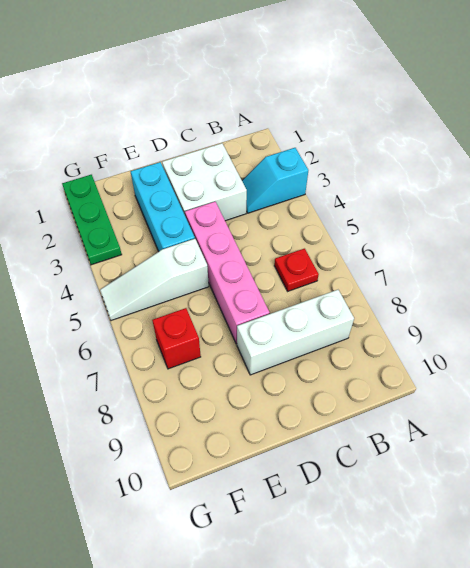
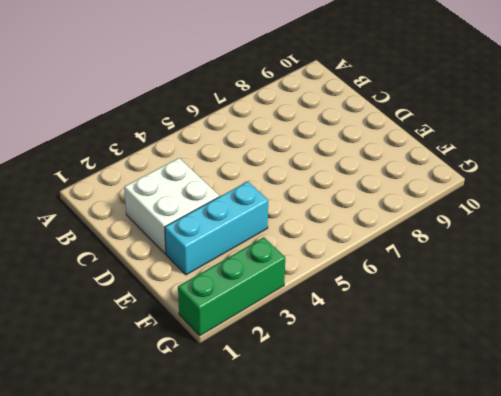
green 1x3 brick [178,237,285,336] -> green 1x3 plate [62,175,122,265]
none -> cyan 1x2 slope [242,148,308,213]
none -> red 1x1 plate [274,249,319,291]

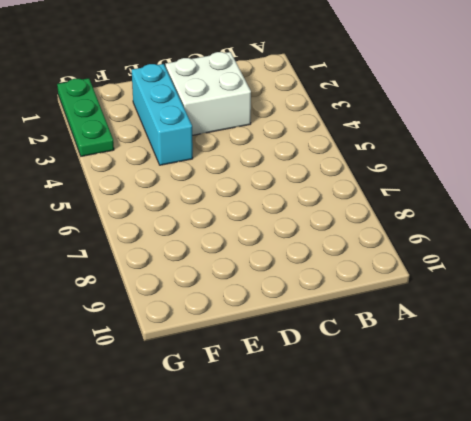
none -> cyan 1x2 slope [242,148,308,213]
none -> red 1x1 plate [274,249,319,291]

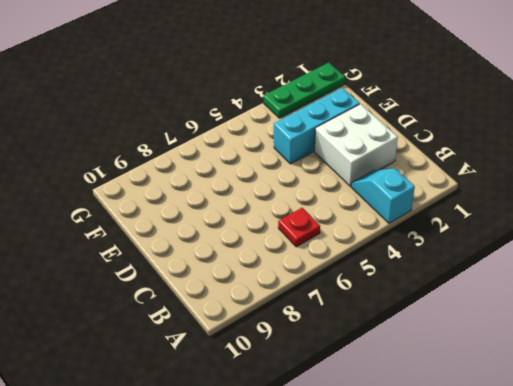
none -> white 1x3 brick [237,290,354,375]
none -> pink 1x4 brick [185,202,270,344]

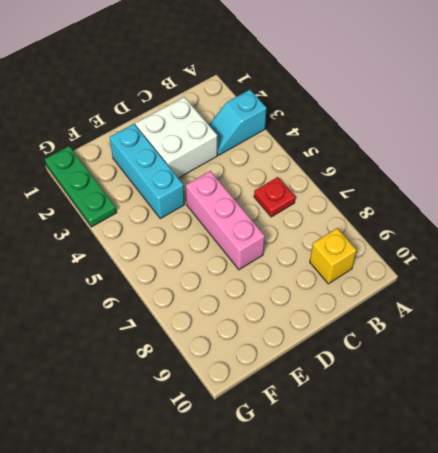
yellow 1x1 brick [310,228,357,284] -> none
pink 1x3 brick [186,171,265,270] -> pink 1x4 brick [185,202,270,344]
none -> white 1x3 brick [237,290,354,375]
none -> white 1x3 slope [100,239,209,321]

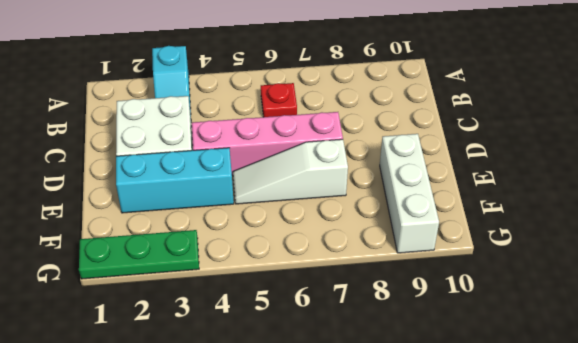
white 1x3 slope [233,139,348,204] -> white 1x3 slope turned to [100,239,209,321]
white 1x3 brick [380,134,439,253] -> white 1x3 brick moved to [237,290,354,375]
none -> red 1x1 brick [152,308,201,369]

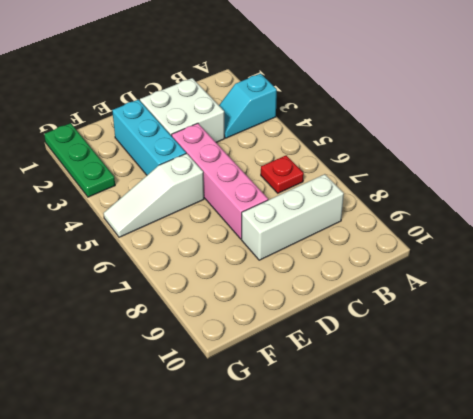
none -> red 1x1 brick [152,308,201,369]

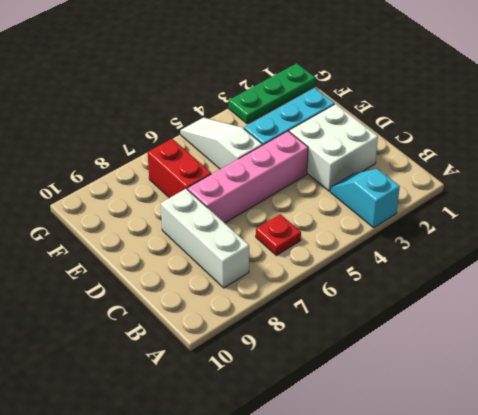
red 1x2 brick [147,139,211,198] -> red 1x1 brick [152,308,201,369]

